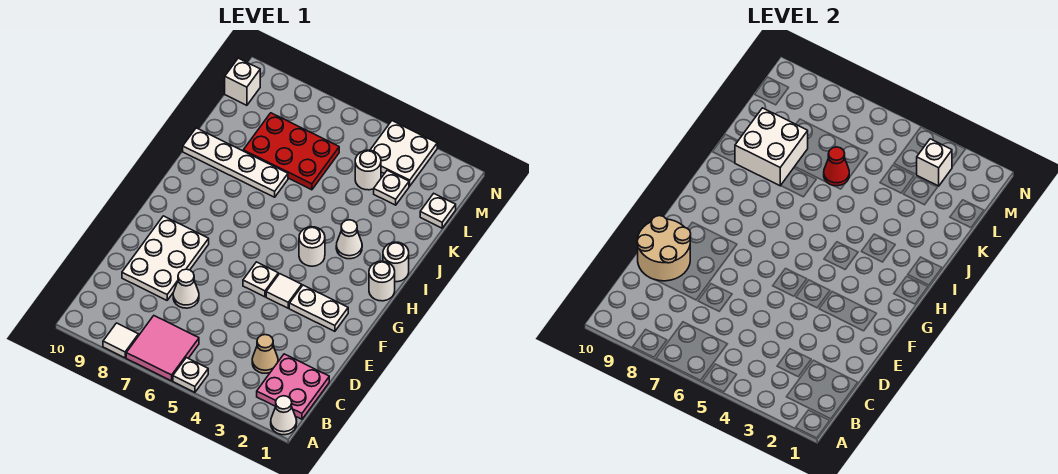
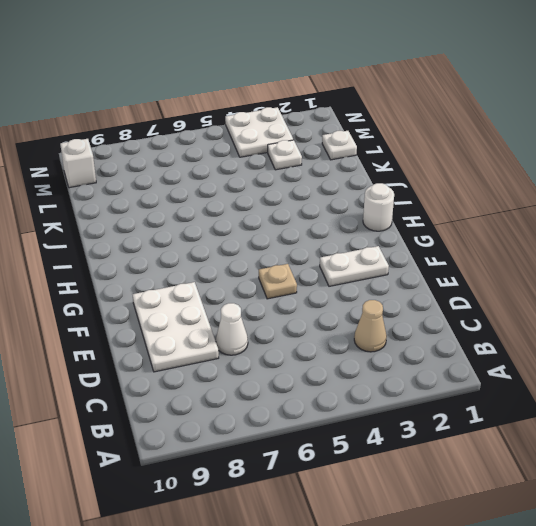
tan 1x1 plate [259,264,297,299] -> white 1x1 plate [243,262,278,297]
none -> white 1x1 cone [271,396,297,435]
none -> white 1x1 plate [173,358,208,392]
none -> pink 2x2 tile [126,316,199,381]

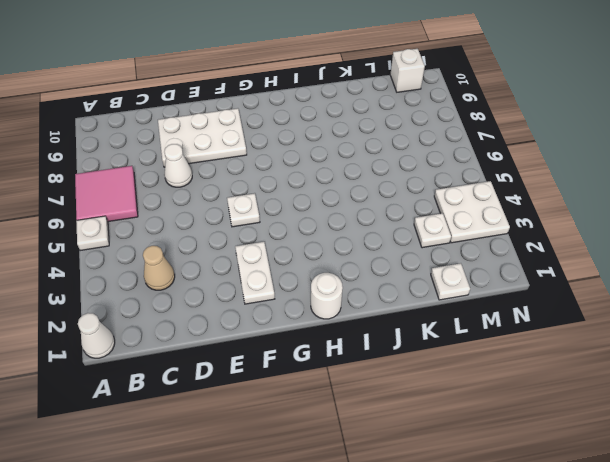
none -> white 1x1 tile [103,323,139,358]
none -> pink 2x2 plate [257,354,329,419]
none -> white 1x1 tile [266,274,302,308]

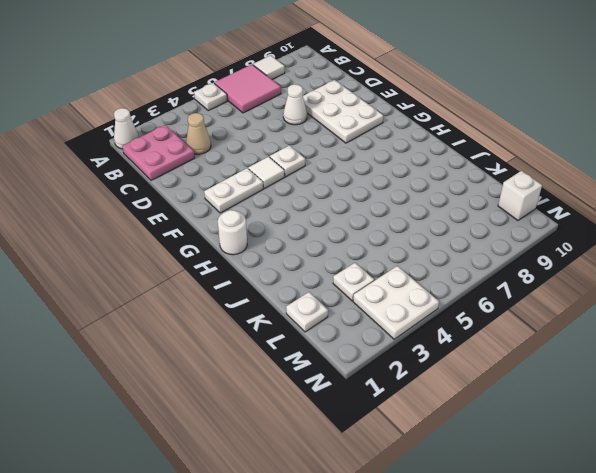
none -> white 1x1 round brick [299,227,325,266]
none -> white 1x1 round brick [383,242,409,282]
none -> white 1x1 cone [336,220,362,259]

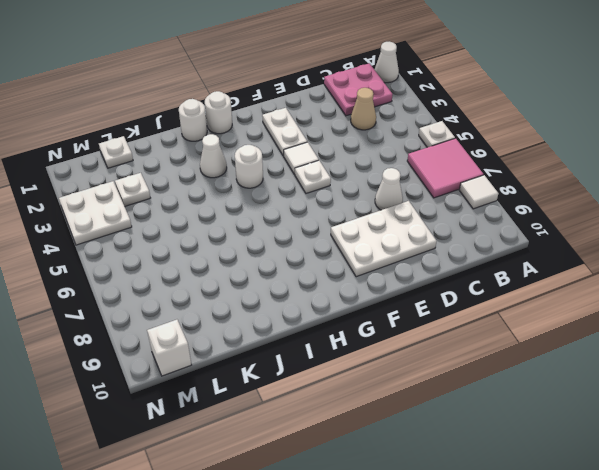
none -> white 1x4 plate [183,128,288,197]
none -> red 2x3 plate [243,113,339,190]
none -> white 1x1 round brick [355,150,381,190]

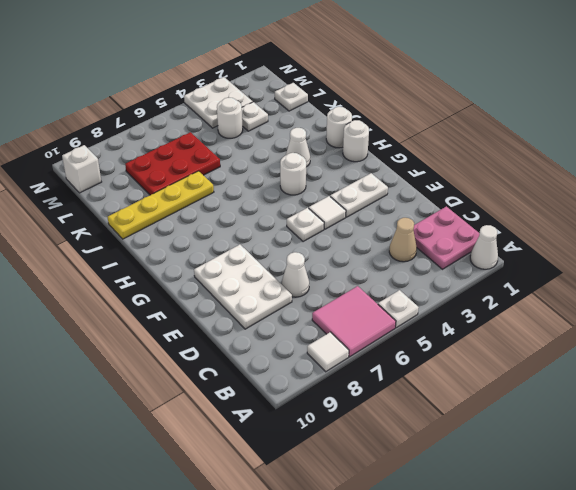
yellow 1x4 plate [108,171,214,239] -> white 1x4 plate [183,128,288,197]
none -> tan 2x2 round brick [637,216,691,281]
none -> white 2x2 brick [735,108,808,186]
none -> red 1x1 cone [824,147,849,186]

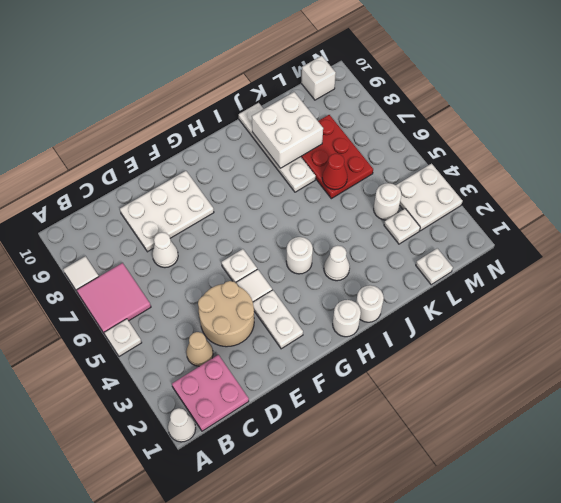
tan 2x2 round brick [198,281,254,347] -> tan 2x2 round brick moved to [637,216,691,281]
none -> white 1x1 brick [917,139,952,186]

